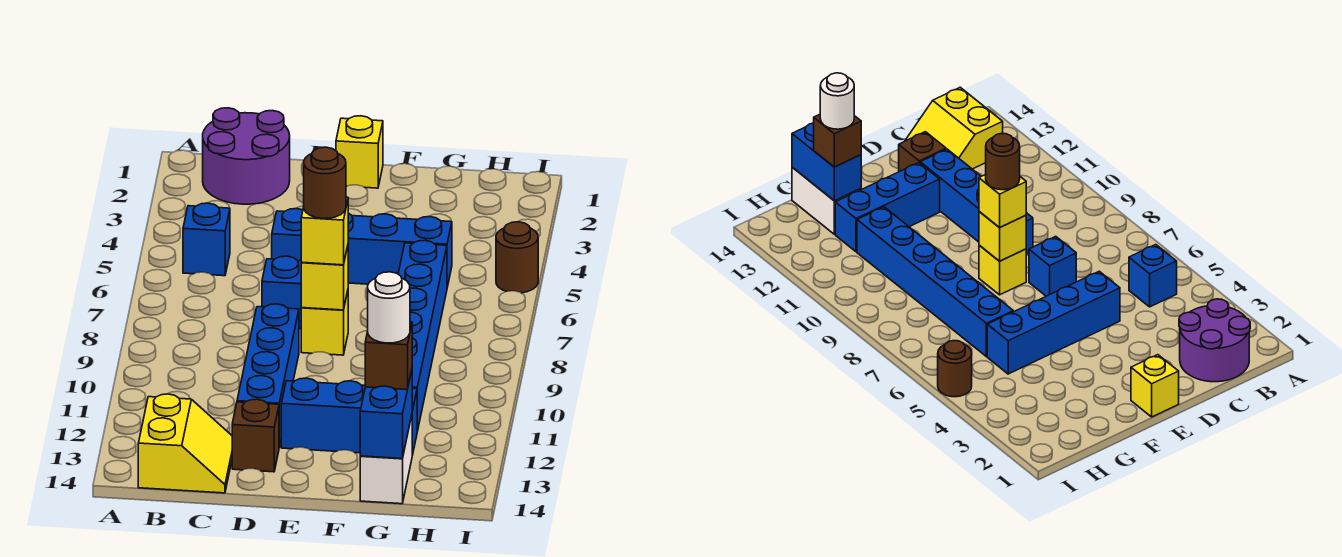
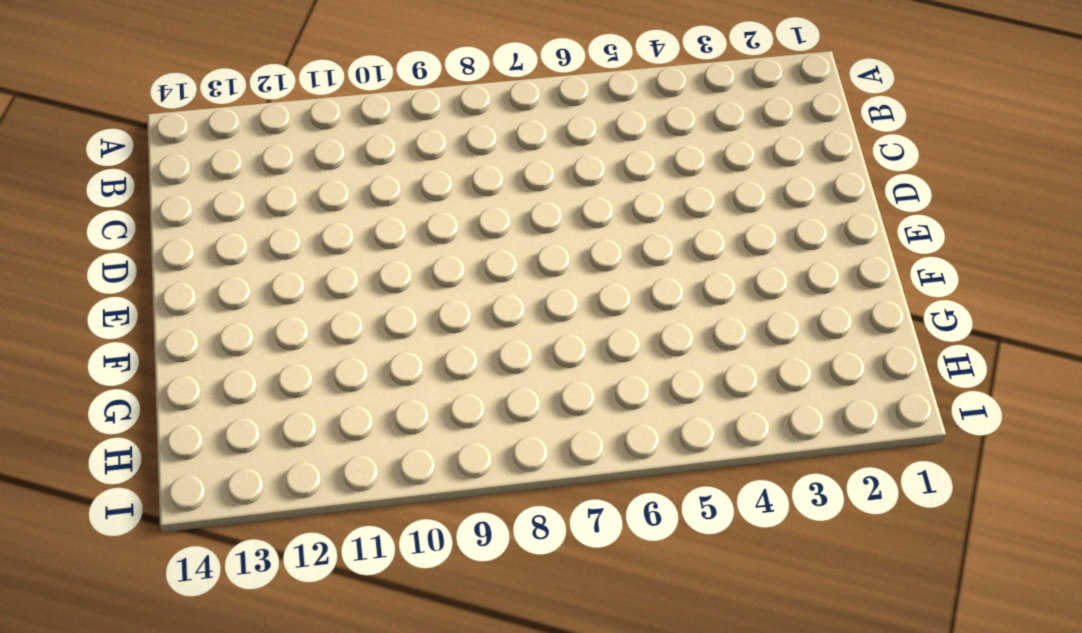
none -> purple 2x2 round brick [203,108,290,204]
none -> blue 1x1 brick [183,203,230,276]
none -> yellow 2x2 slope [138,394,232,493]

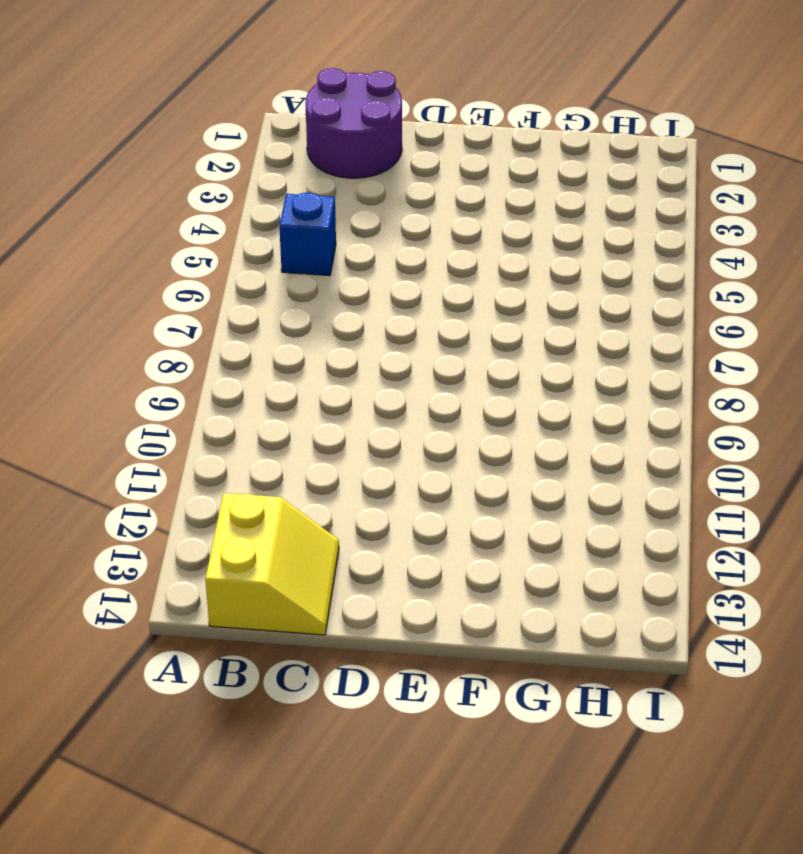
none -> blue 1x4 brick [272,209,452,287]
none -> blue 1x1 brick [262,256,301,329]
none -> blue 1x4 brick [237,304,299,447]

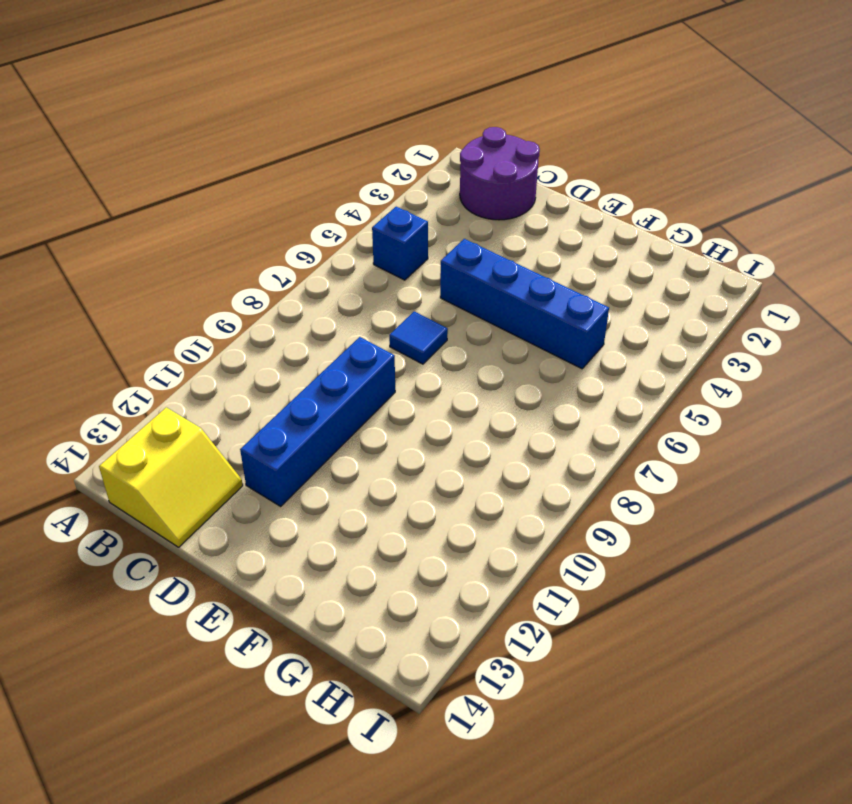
blue 1x1 tile [389,311,448,364] -> blue 1x1 brick [262,256,301,329]
none -> brown 1x1 brick [232,399,279,472]
none -> yellow 1x1 brick [336,116,383,188]
none -> yellow 1x1 brick [301,291,348,355]

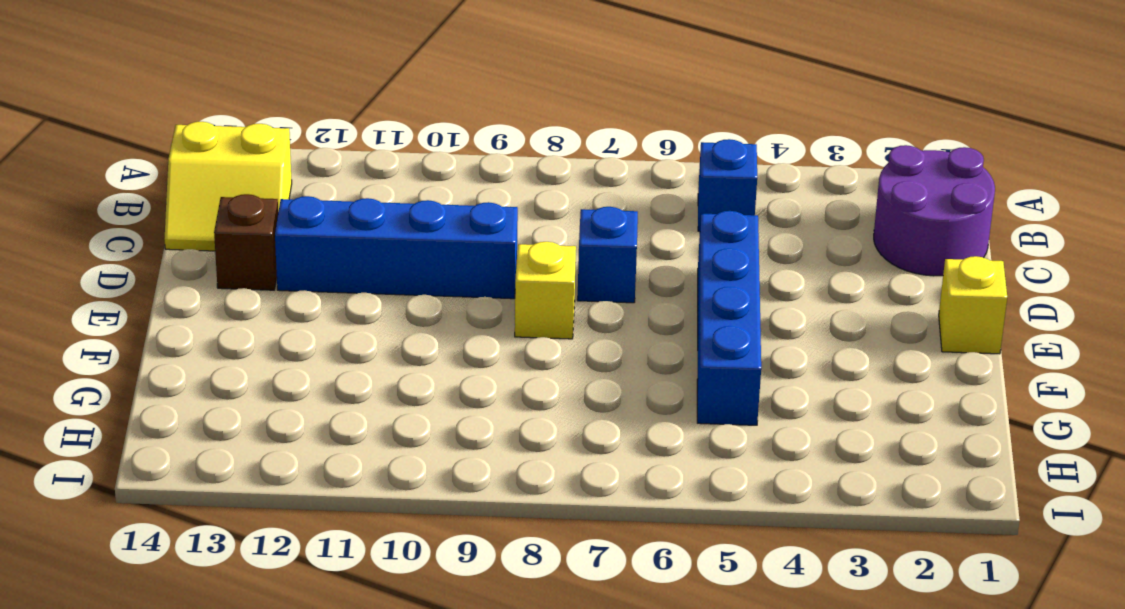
none -> blue 1x3 brick [281,378,417,455]
none -> blue 1x6 brick [398,240,447,431]
none -> white 1x2 brick [360,416,412,504]

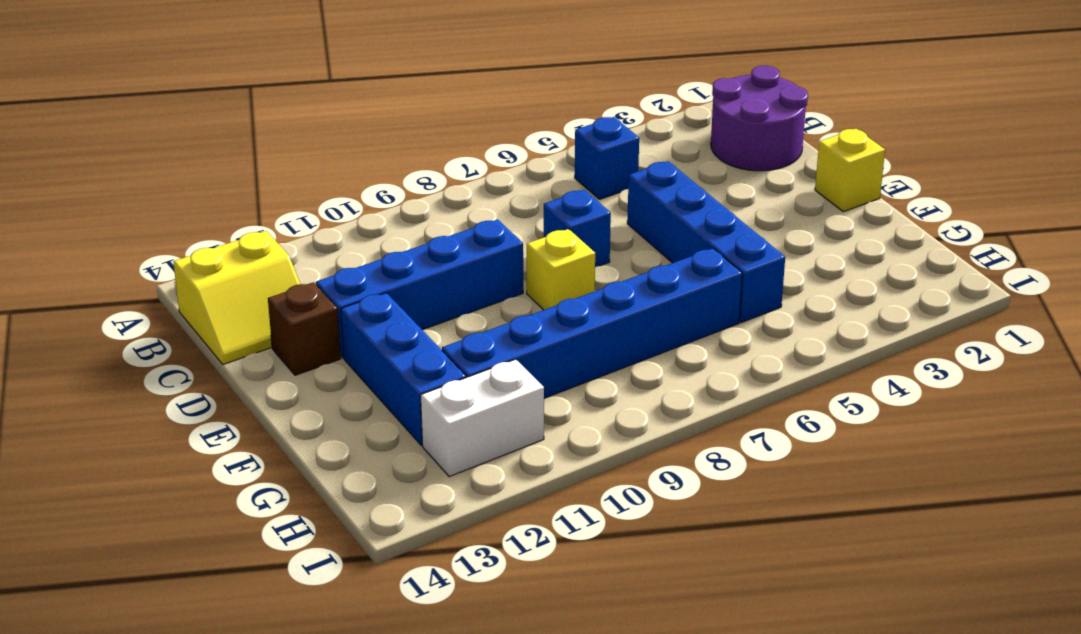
white 1x2 brick [421,359,544,477] -> white 1x2 brick moved to [360,416,412,504]
none -> brown 1x1 round brick [496,222,538,293]
none -> yellow 1x1 brick [301,246,348,310]
none -> blue 1x2 brick [360,370,412,459]

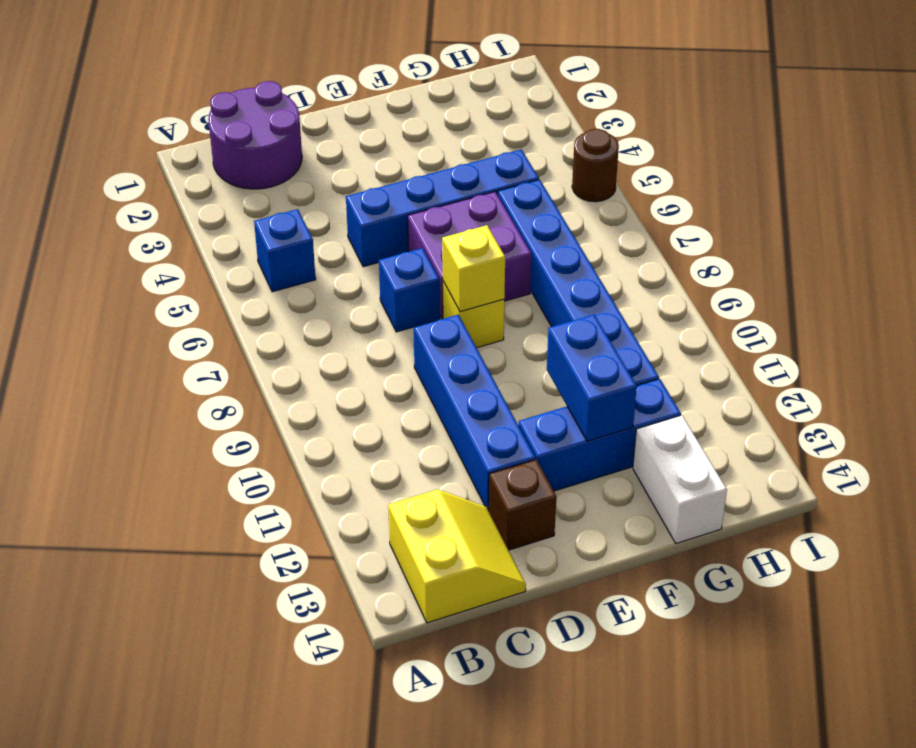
purple 2x2 brick [408,192,532,319] -> none
blue 1x2 brick [547,315,637,441] -> blue 1x2 brick moved to [360,370,412,459]
none -> yellow 1x1 brick [336,116,383,188]
none -> yellow 1x1 brick [301,197,348,265]
none -> brown 1x1 brick [365,322,412,390]

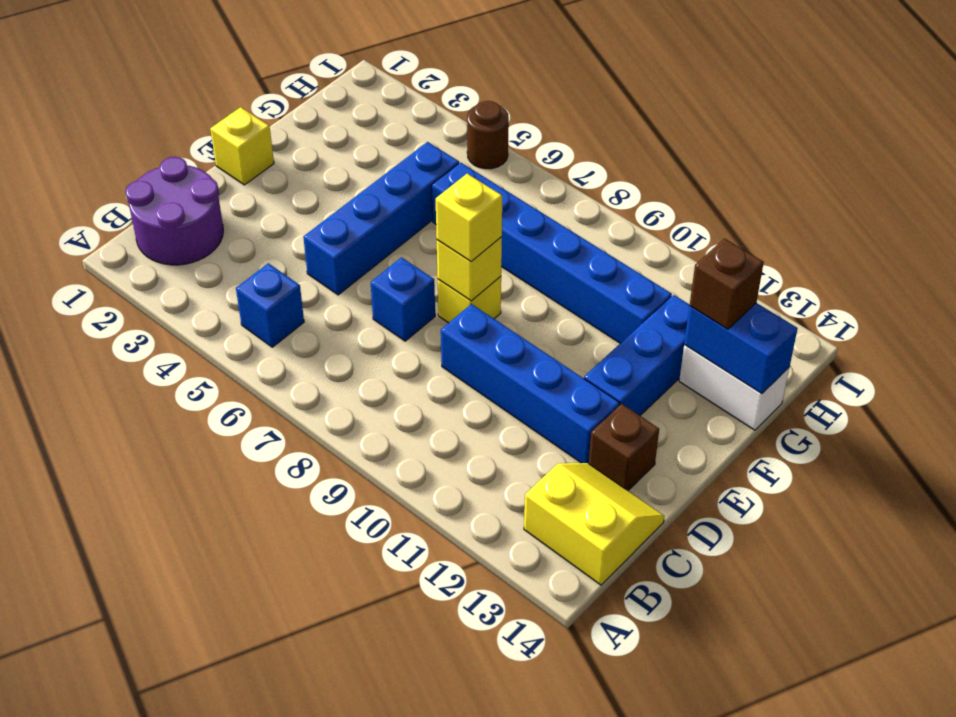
none -> brown 1x1 round brick [304,147,346,219]
none -> white 1x1 round brick [368,272,410,343]

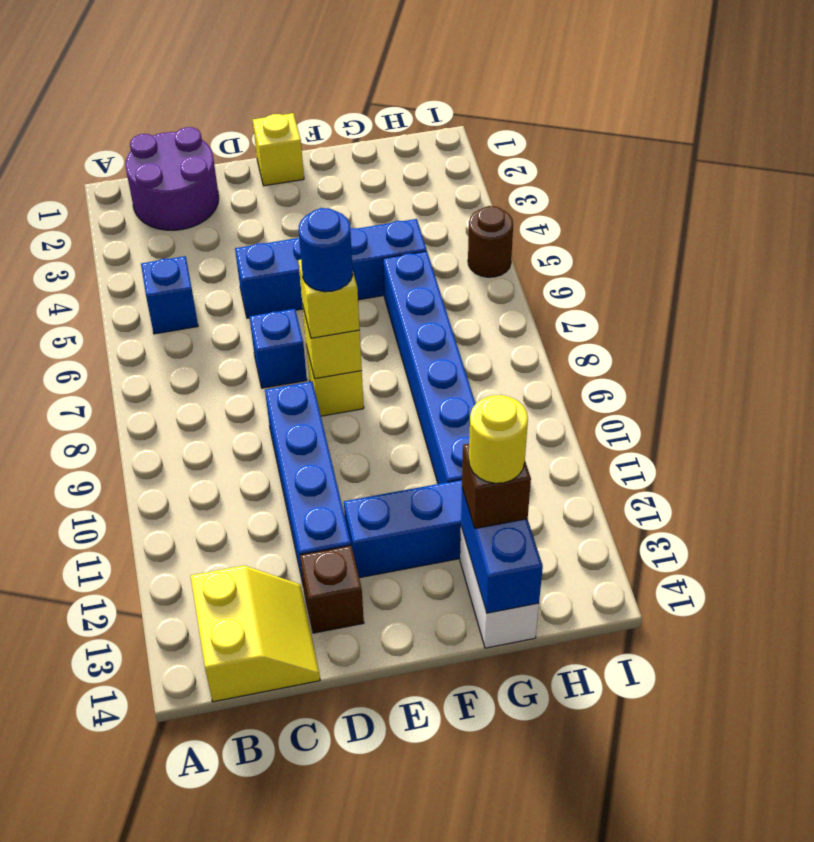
blue 1x1 round brick [299,208,353,292] -> brown 1x1 round brick [304,147,346,219]
yellow 1x1 round brick [469,395,528,483] -> white 1x1 round brick [368,272,410,343]

